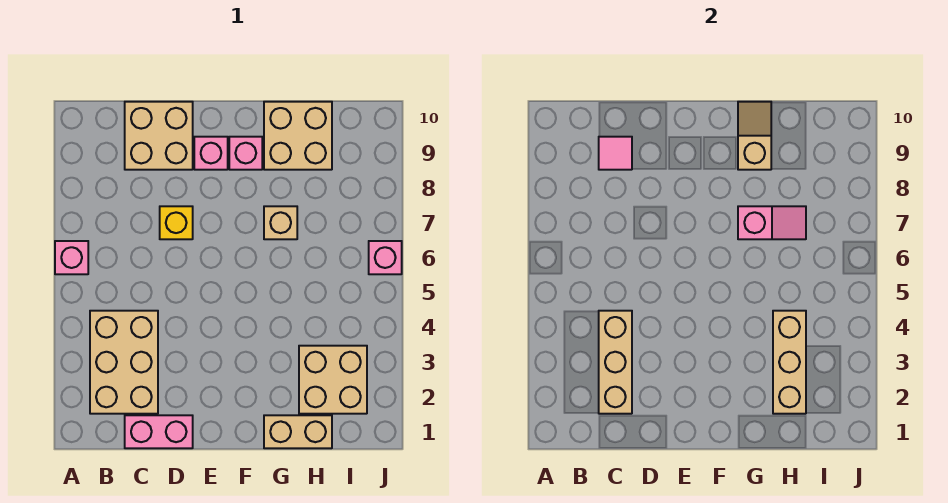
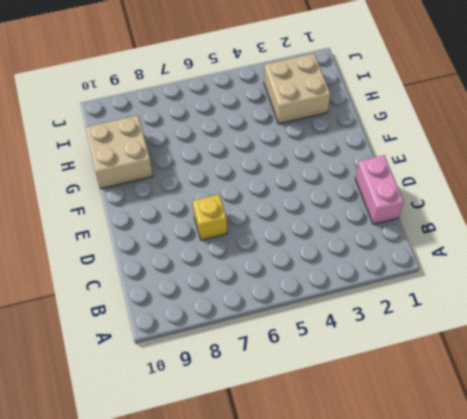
none -> pink 1x1 brick [55,241,88,274]
none -> tan 2x3 brick [90,311,158,414]
none -> tan 2x2 brick [125,102,193,170]

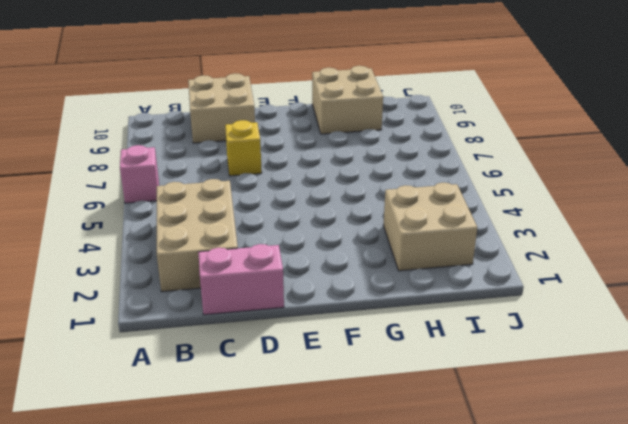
none -> pink 1x1 brick [194,137,228,170]
none -> pink 1x1 brick [229,137,262,170]
none -> tan 1x2 brick [264,415,332,448]

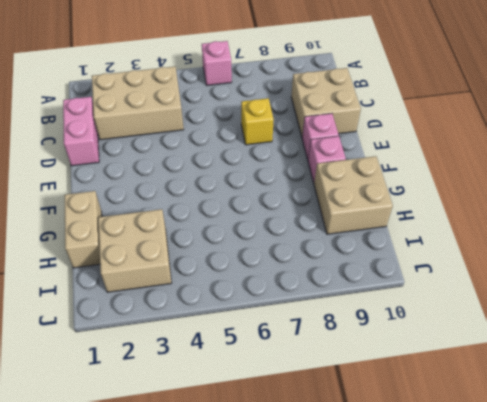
none -> tan 1x1 brick [264,206,297,239]
none -> pink 1x1 brick [369,241,402,274]
none -> tan 1x3 brick [599,311,632,414]

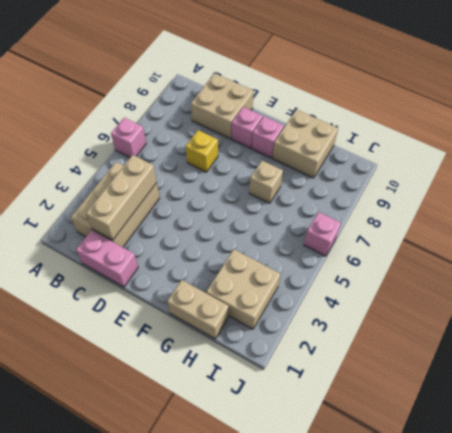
none -> pink 1x1 tile [599,137,632,170]
none -> pink 1x2 slope [738,206,806,239]
none -> tan 1x2 slope [738,102,771,170]

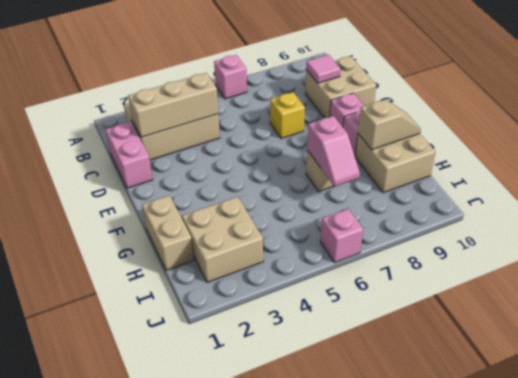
none -> tan 1x3 brick [773,311,806,414]

